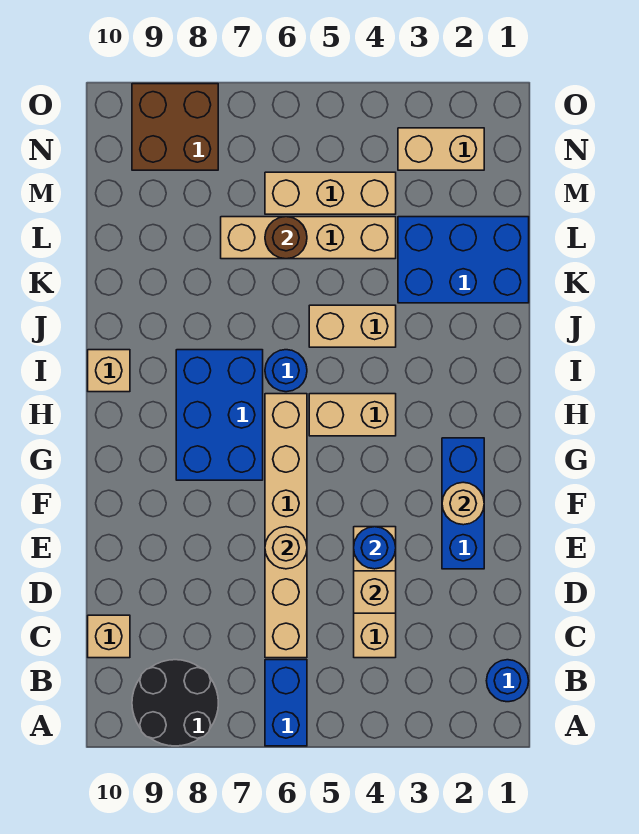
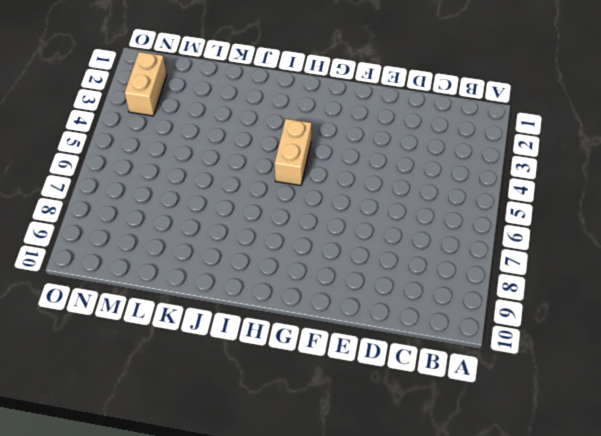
none -> blue 1x2 brick [265,660,307,746]
none -> black 2x2 round brick [132,660,218,746]
none -> blue 1x1 round brick [486,660,529,702]

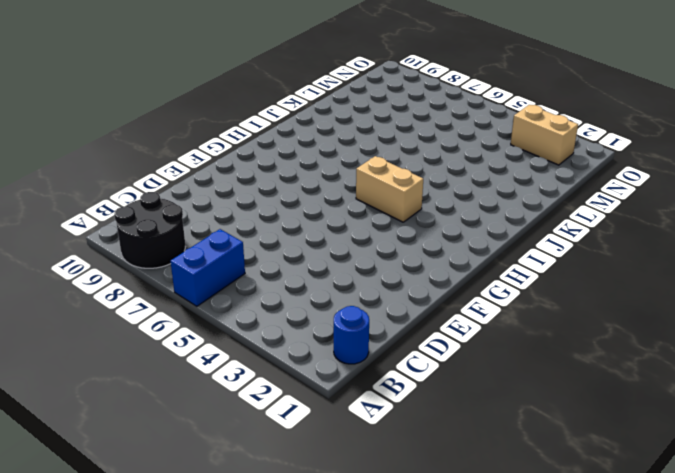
none -> tan 1x3 brick [354,527,396,658]
none -> tan 1x6 brick [265,394,307,658]
none -> tan 1x1 brick [88,615,130,658]

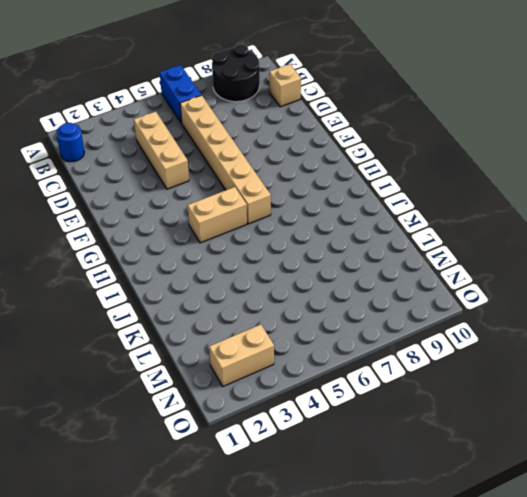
none -> blue 1x3 brick [442,438,484,569]
none -> blue 2x3 brick [176,350,263,480]
none -> blue 1x1 round brick [265,350,307,392]

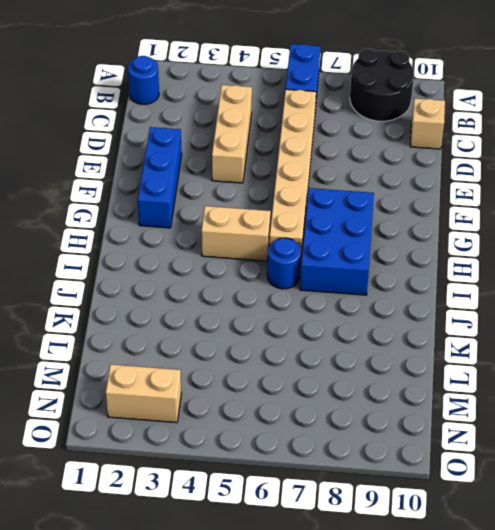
none -> tan 1x1 brick [88,350,130,392]
none -> tan 1x2 brick [309,305,396,347]
none -> blue 2x3 brick [398,217,529,303]

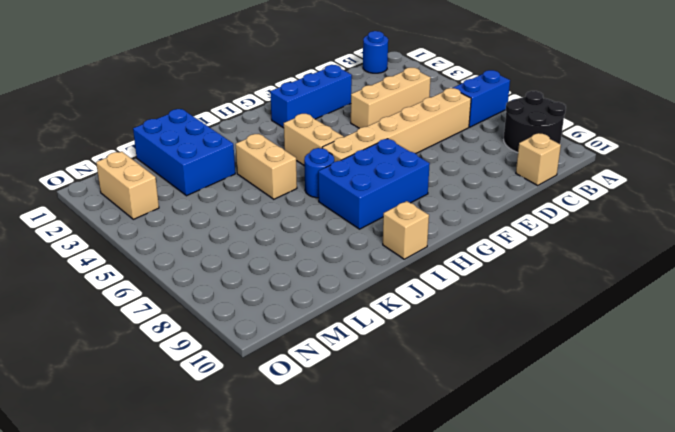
none -> tan 1x4 brick [221,217,396,259]
none -> tan 1x3 brick [265,172,396,214]
none -> brown 2x2 brick [132,84,218,170]

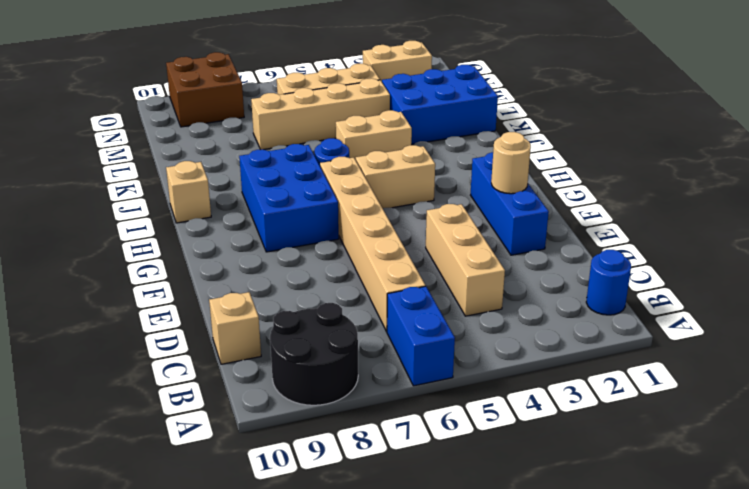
none -> tan 1x1 brick [354,571,396,613]
none -> blue 1x1 round brick [354,527,396,569]
none -> tan 1x1 round brick [265,527,307,569]

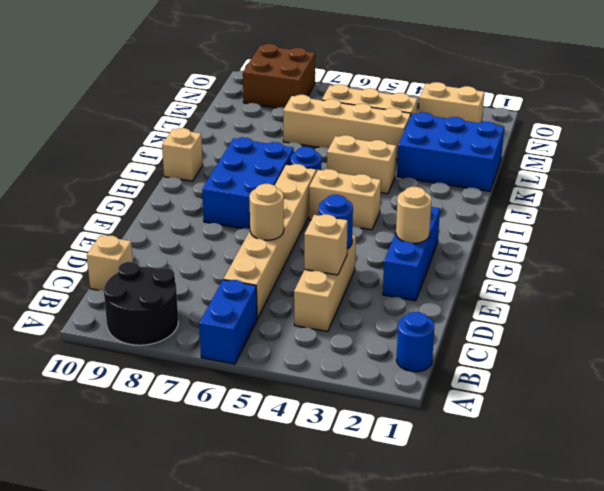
none -> brown 1x1 round brick [265,217,307,259]

